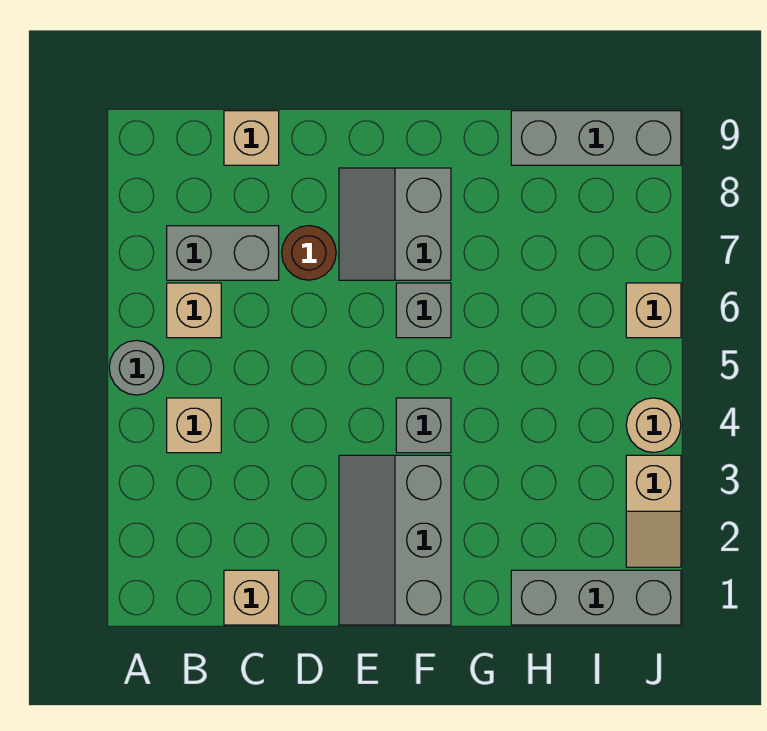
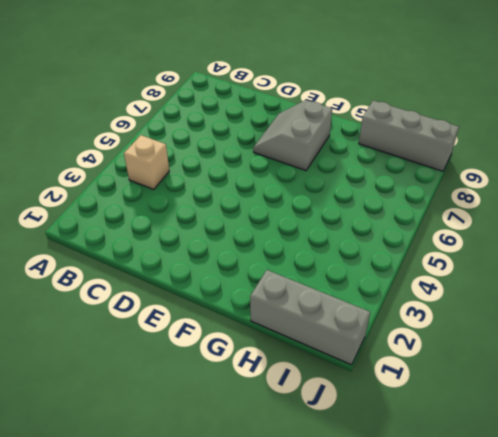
none -> grey 1x1 round brick [109,340,164,395]
none -> tan 1x1 brick [167,283,221,338]
none -> grey 1x2 brick [167,226,279,280]

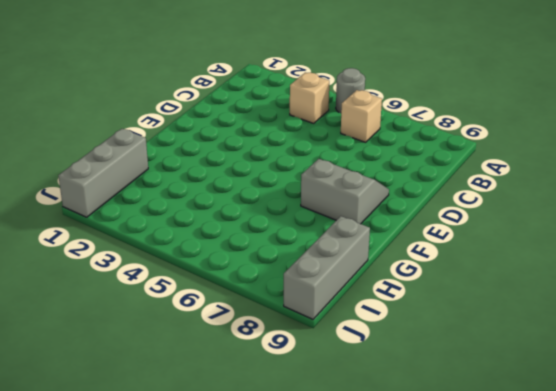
none -> grey 1x2 brick [167,226,279,280]
none -> tan 1x1 brick [224,570,279,625]
none -> tan 1x1 brick [224,111,279,165]

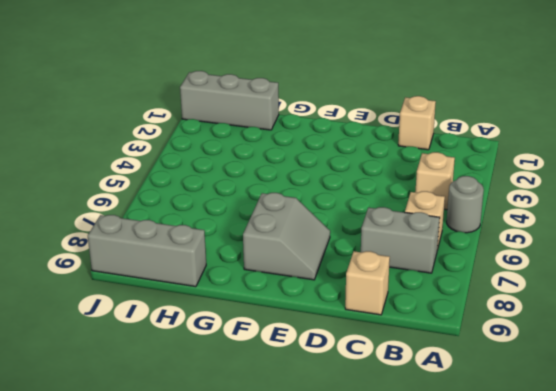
none -> brown 1x1 round brick [282,226,336,280]
none -> grey 2x3 slope [339,455,451,625]
none -> grey 1x1 brick [396,398,451,453]

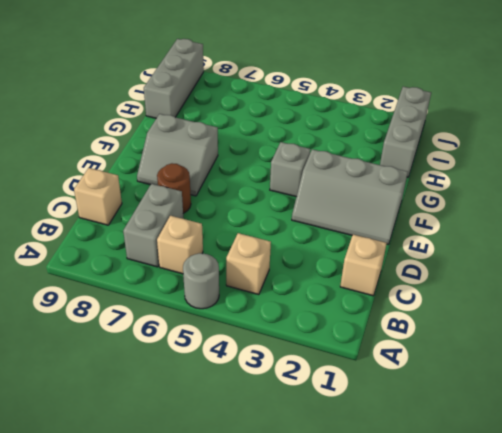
none -> grey 1x1 brick [396,283,451,338]
none -> tan 1x2 slope [626,455,681,567]
none -> tan 1x1 round brick [626,398,681,453]

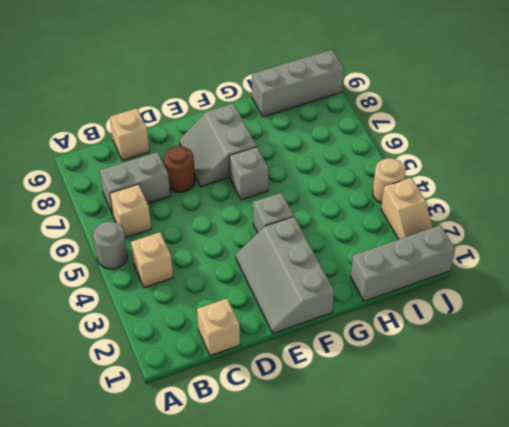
none -> tan 1x1 brick [626,283,681,338]

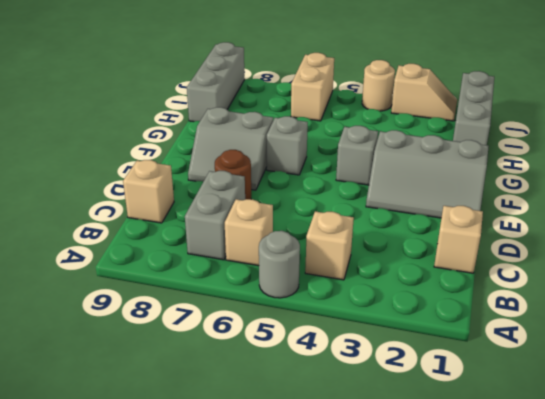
tan 1x2 brick [291,53,334,121] -> tan 1x1 brick [626,283,681,338]

